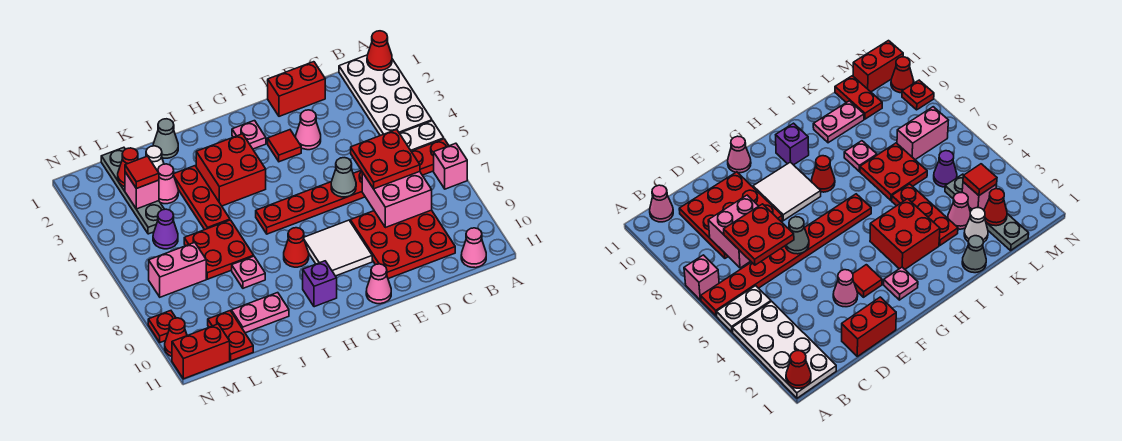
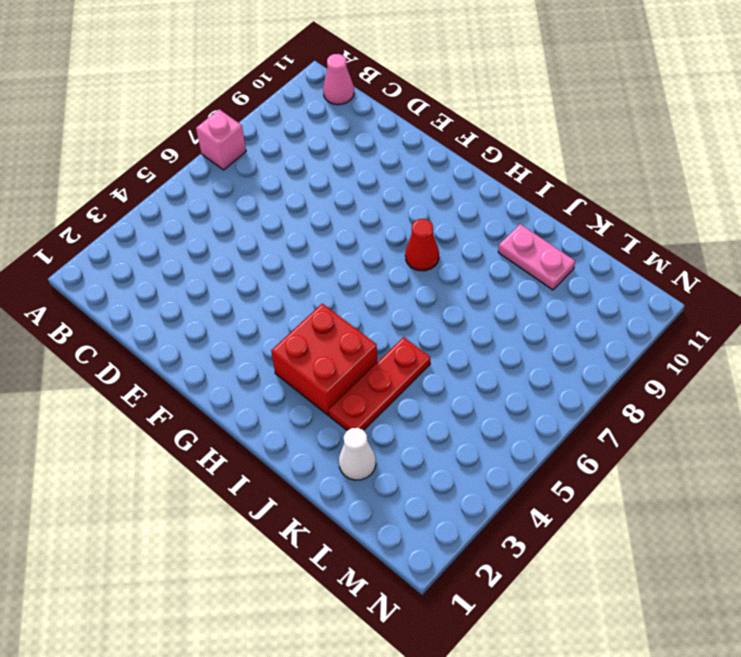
none -> white 2x4 plate [339,55,432,136]
none -> white 1x2 plate [400,121,444,151]
none -> red 1x8 plate [256,139,449,234]
none -> red 3x3 plate [350,210,455,279]

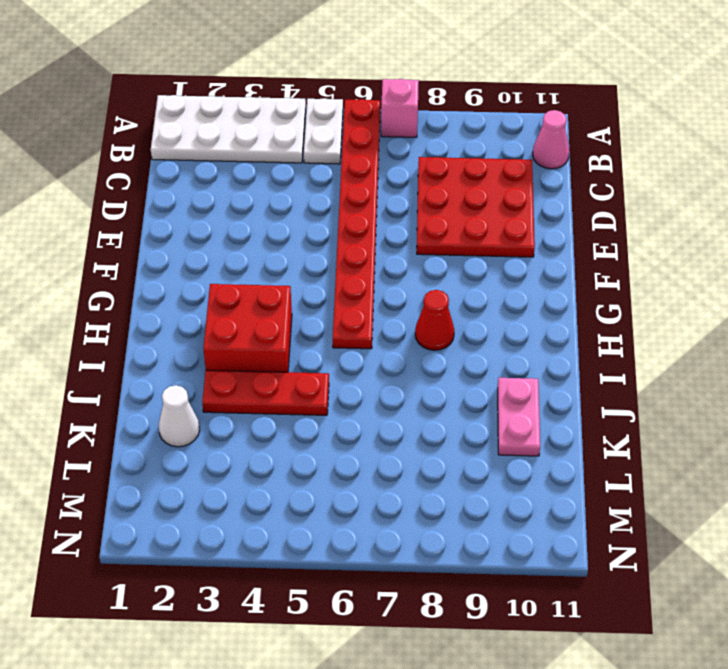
none -> red 1x2 brick [268,62,325,116]
none -> pink 1x1 cone [296,110,321,150]
none -> red 1x1 tile [268,130,301,162]
none -> white 2x2 tile [304,220,372,276]

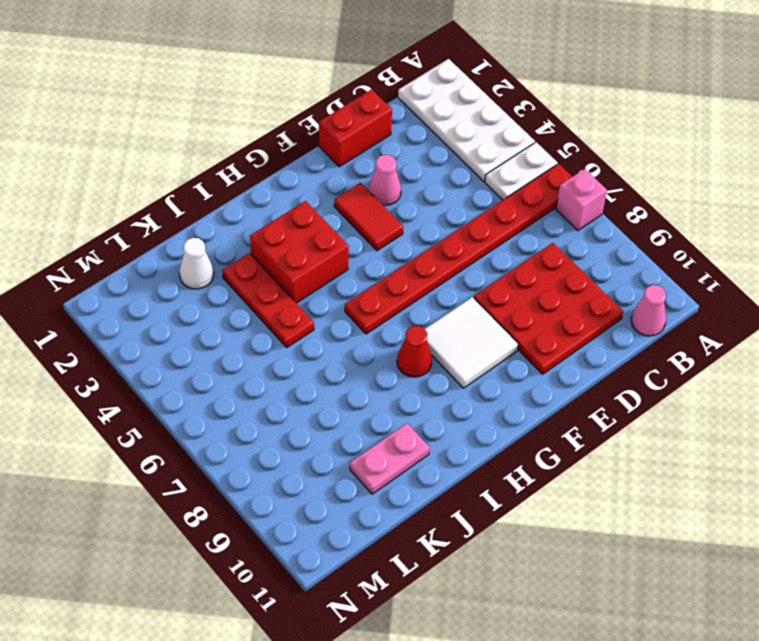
red 1x2 tile [334,183,403,251] -> red 1x1 tile [268,130,301,162]
none -> pink 1x1 cone [366,264,391,304]
none -> pink 1x1 plate [232,121,266,149]
none -> purple 1x1 brick [303,261,337,307]
none -> grey 1x1 cone [153,119,178,158]

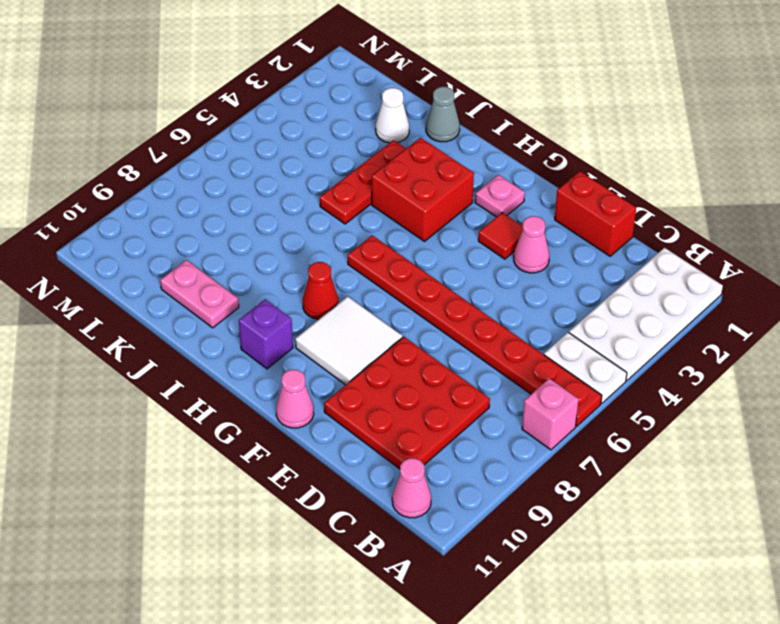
none -> red 2x2 plate [184,220,254,279]
none -> pink 1x1 plate [232,256,265,288]
none -> pink 1x1 cone [158,164,178,204]
none -> grey 1x4 plate [101,147,164,234]

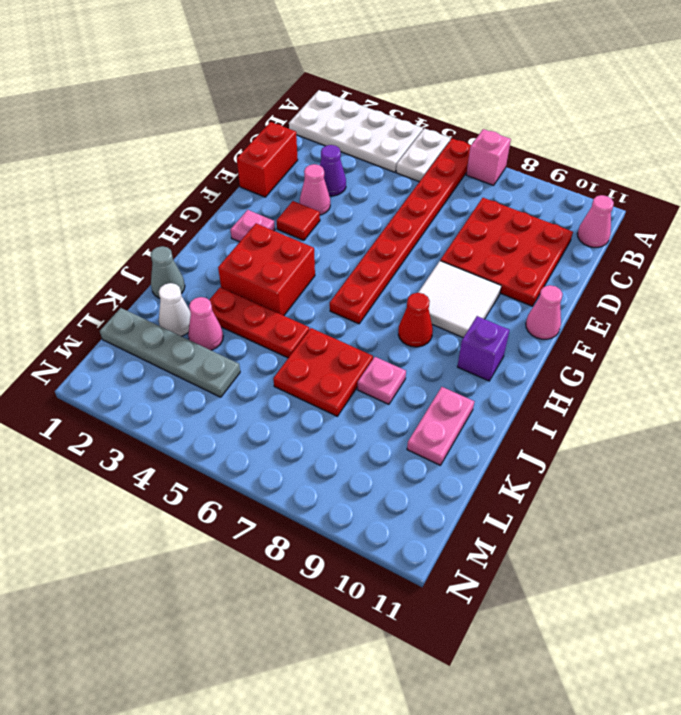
purple 1x1 cone [320,145,346,196] -> purple 1x1 cone moved to [153,209,178,249]
none -> pink 1x2 brick [149,242,206,297]
none -> red 1x2 plate [208,311,253,361]
none -> red 1x2 brick [172,324,230,379]
none -> red 1x1 plate [148,311,176,342]

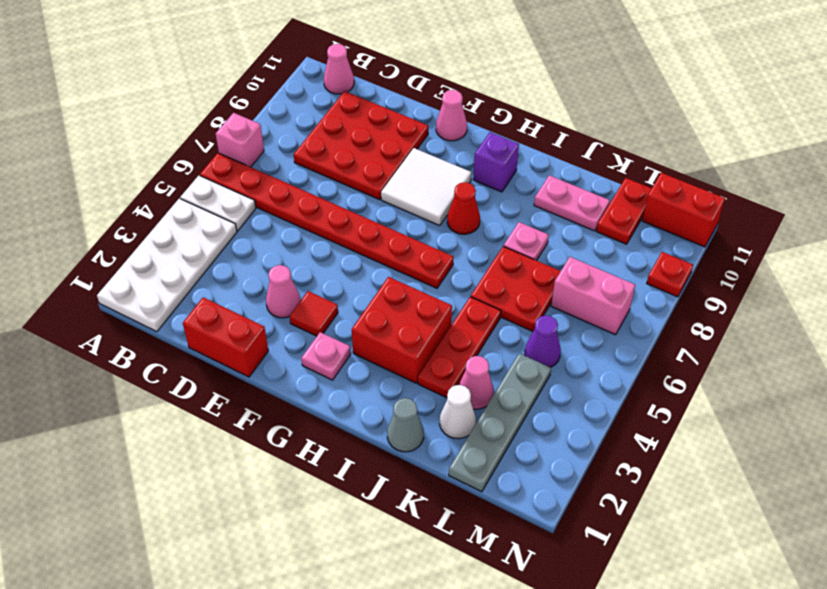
none -> red 1x1 cone [165,318,187,357]
none -> red 1x1 cone [367,31,392,70]
none -> pink 2x2 brick [362,172,432,228]
none -> grey 1x1 cone [331,158,356,197]

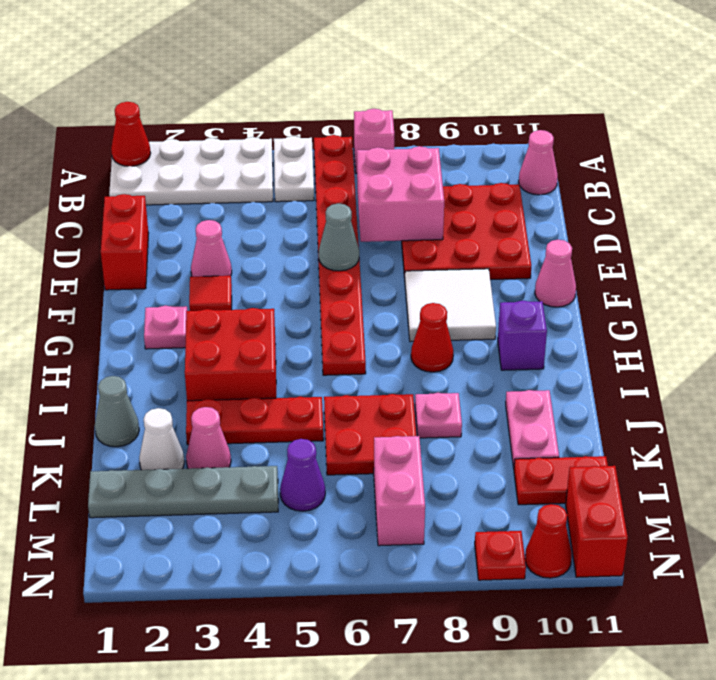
none -> red 1x1 cone [118,148,138,187]
none -> pink 1x1 brick [125,172,159,209]
none -> red 2x2 plate [351,130,420,189]
none -> red 1x1 tile [125,156,159,189]

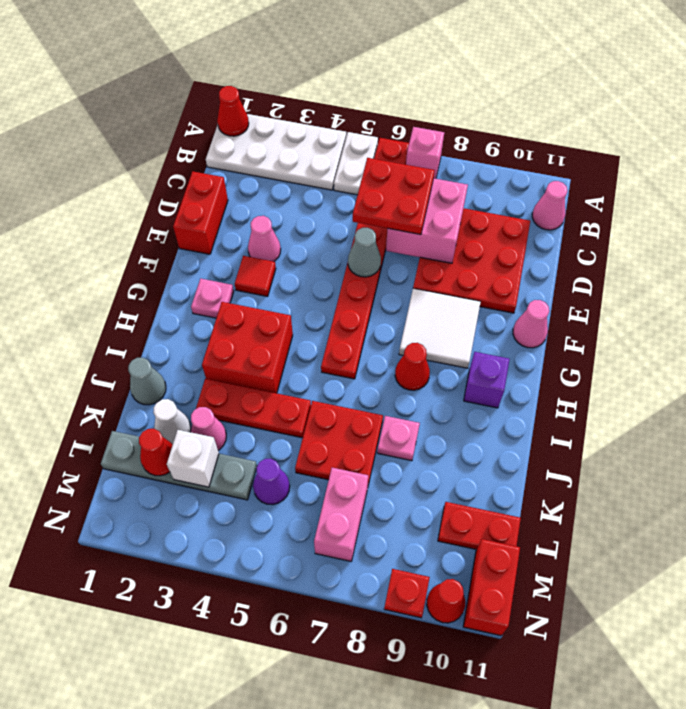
white 1x1 brick [167,430,219,487] -> pink 1x1 brick [125,172,159,209]
none -> pink 1x2 plate [231,293,289,333]
none -> red 1x1 tile [125,156,159,189]

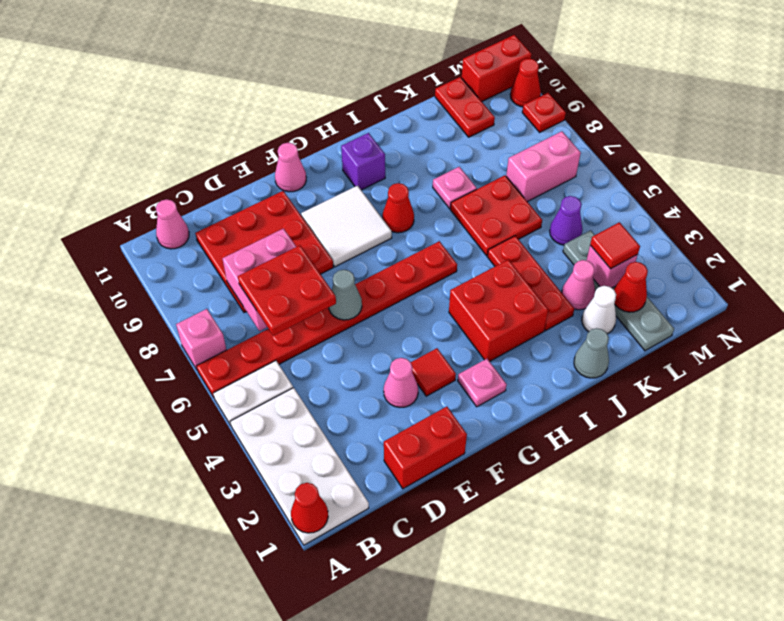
none -> pink 1x2 plate [231,293,289,333]

